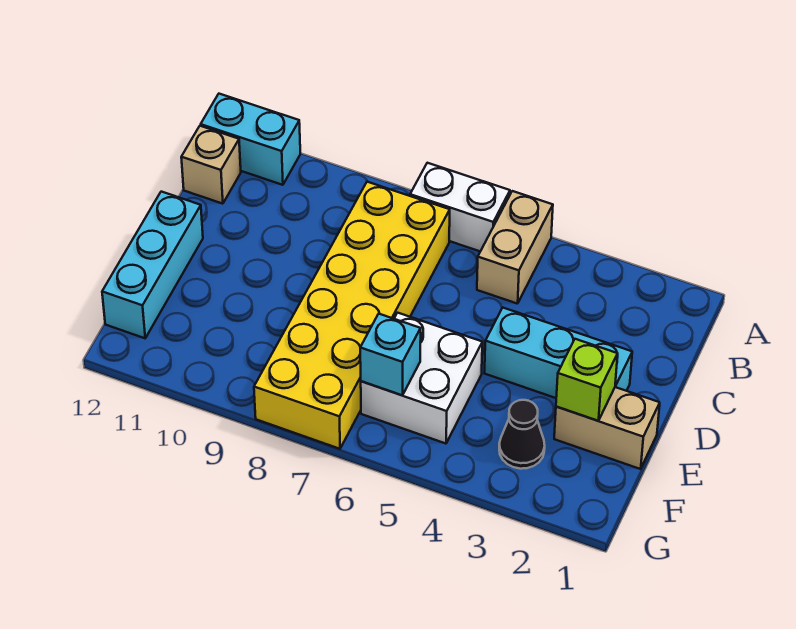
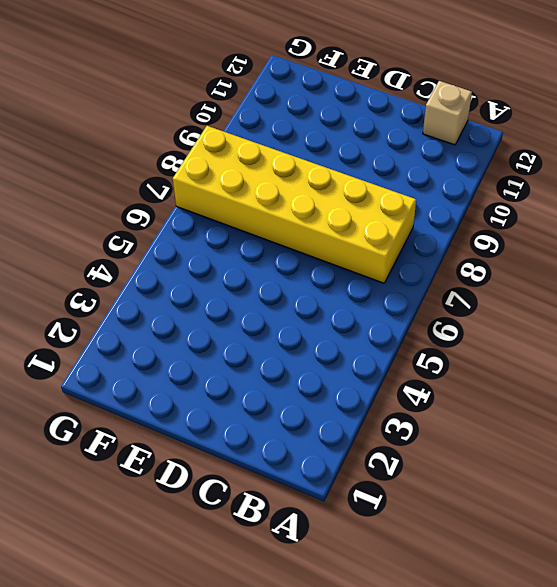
none -> tan 1x2 brick [477,191,553,304]
none -> white 1x2 brick [410,163,510,251]
none -> cyan 1x2 brick [201,94,300,185]

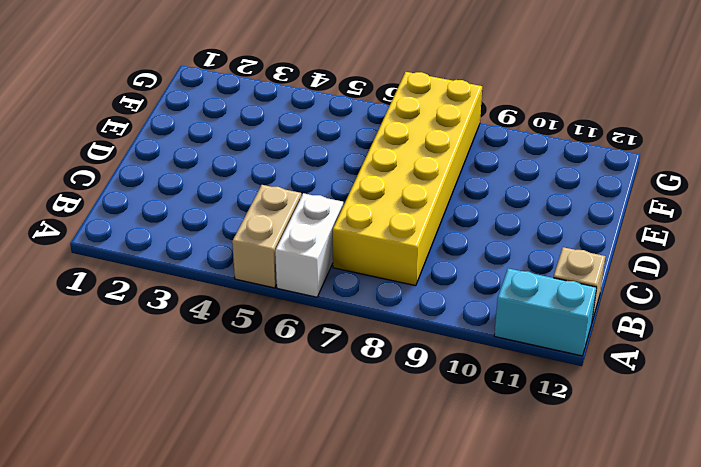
white 1x2 brick [275,193,343,297] -> white 1x2 brick turned to [410,163,510,251]
none -> cyan 1x3 brick [485,308,632,398]
none -> cyan 1x3 brick [102,192,203,338]
none -> tan 1x2 brick [554,387,660,469]

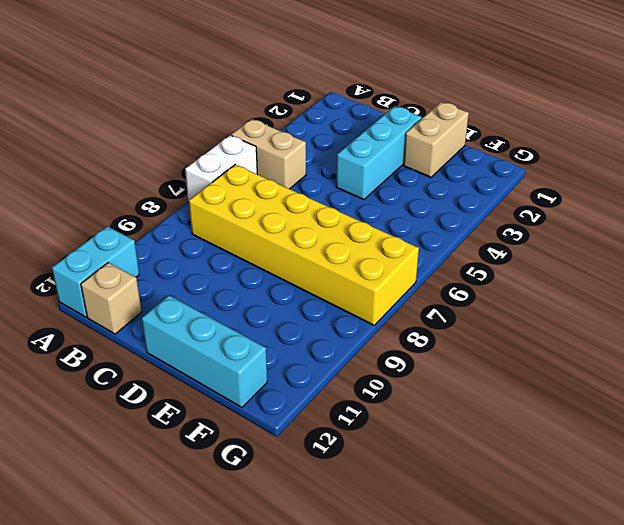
none -> white 2x2 brick [361,313,482,444]
none -> black 1x1 cone [499,400,545,469]
none -> lime 1x1 brick [556,339,618,421]

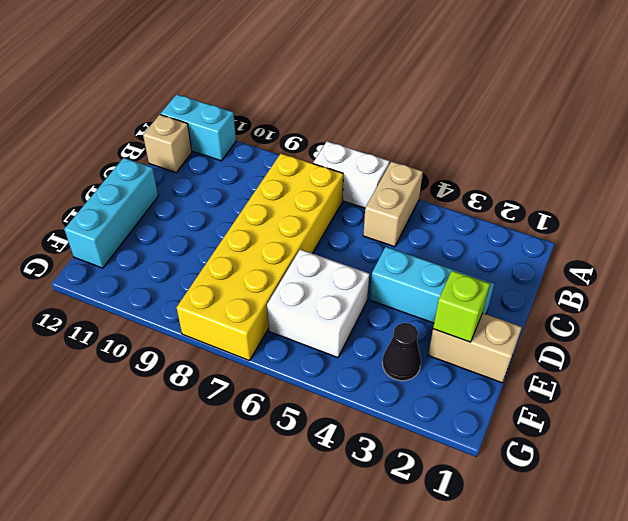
none -> cyan 1x1 brick [360,314,421,395]

